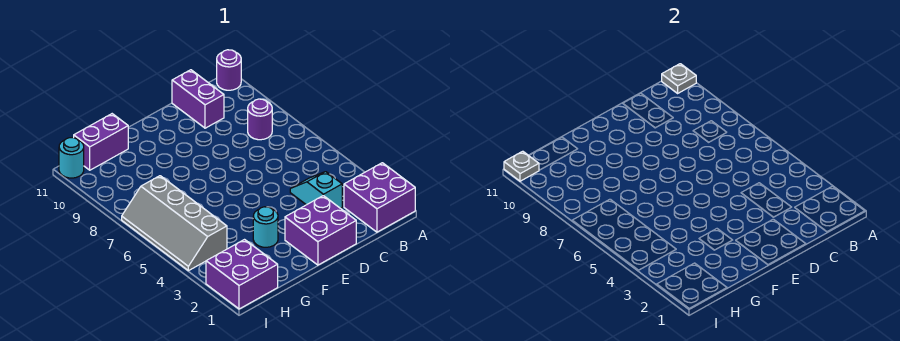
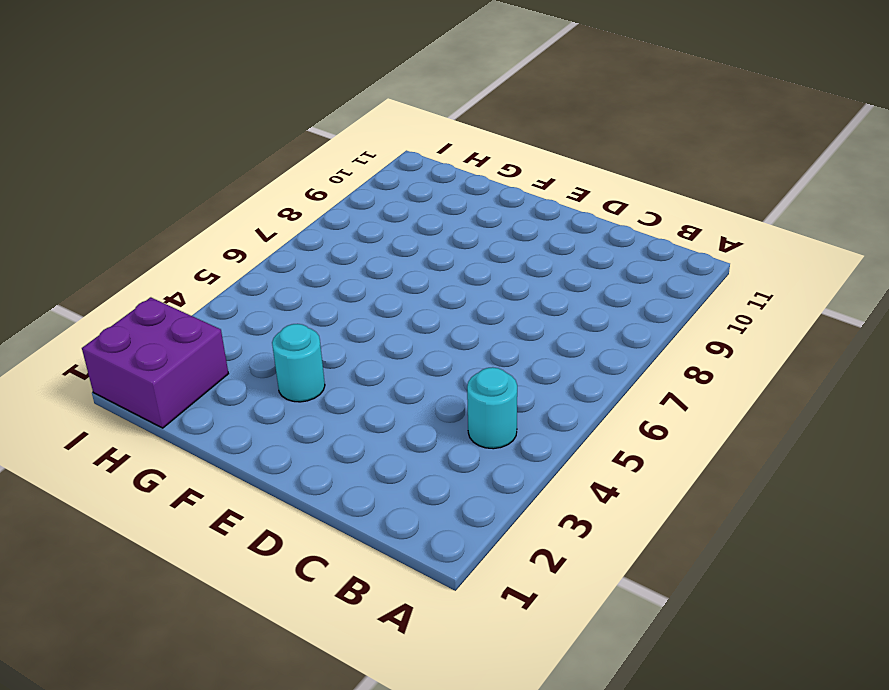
cyan 1x1 round brick [467,367,517,449] -> cyan 1x1 round brick moved to [59,138,84,178]
none -> purple 2x2 brick [344,163,415,232]
none -> purple 1x1 round brick [217,50,241,90]
none -> purple 1x1 round brick [248,99,272,140]

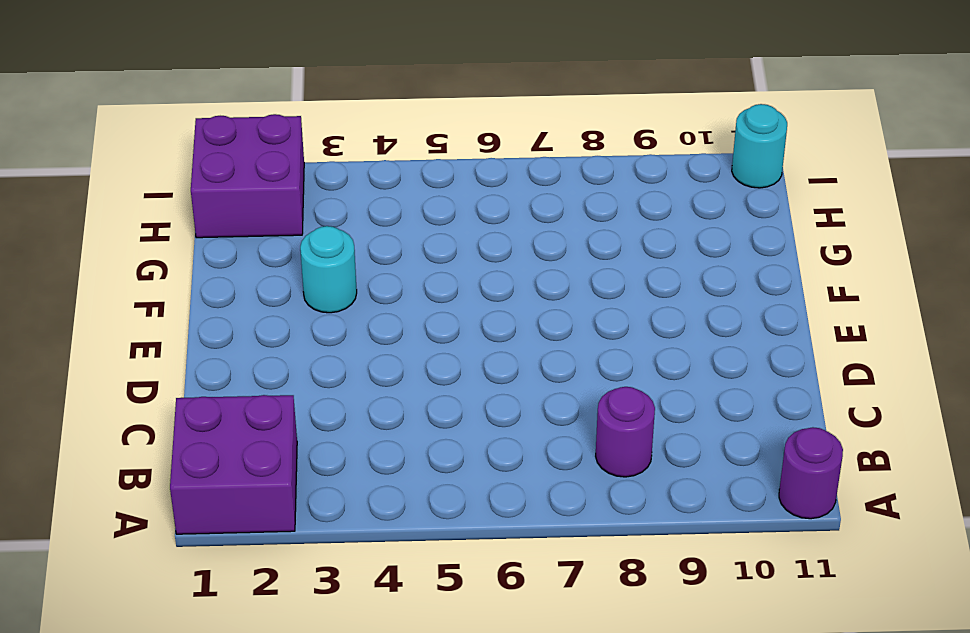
none -> cyan 1x2 slope [290,172,342,208]
none -> purple 1x2 brick [172,70,224,128]
none -> purple 2x2 brick [285,196,356,265]

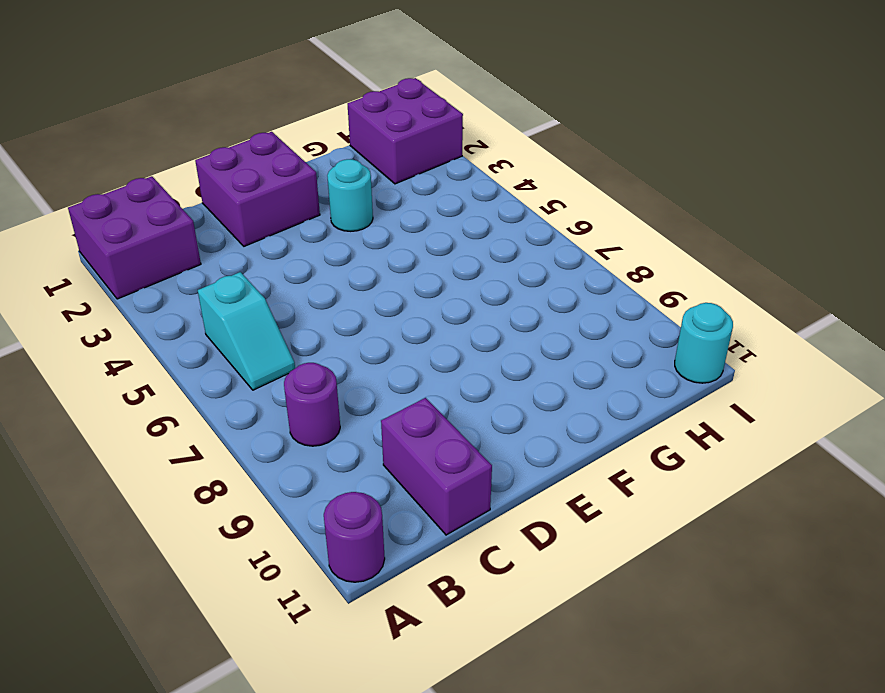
cyan 1x2 slope [198,272,295,390] -> cyan 1x2 slope moved to [290,172,342,208]
none -> purple 1x2 brick [74,114,128,170]
none -> grey 2x4 slope [122,176,227,271]
none -> grey 1x1 plate [662,64,696,93]

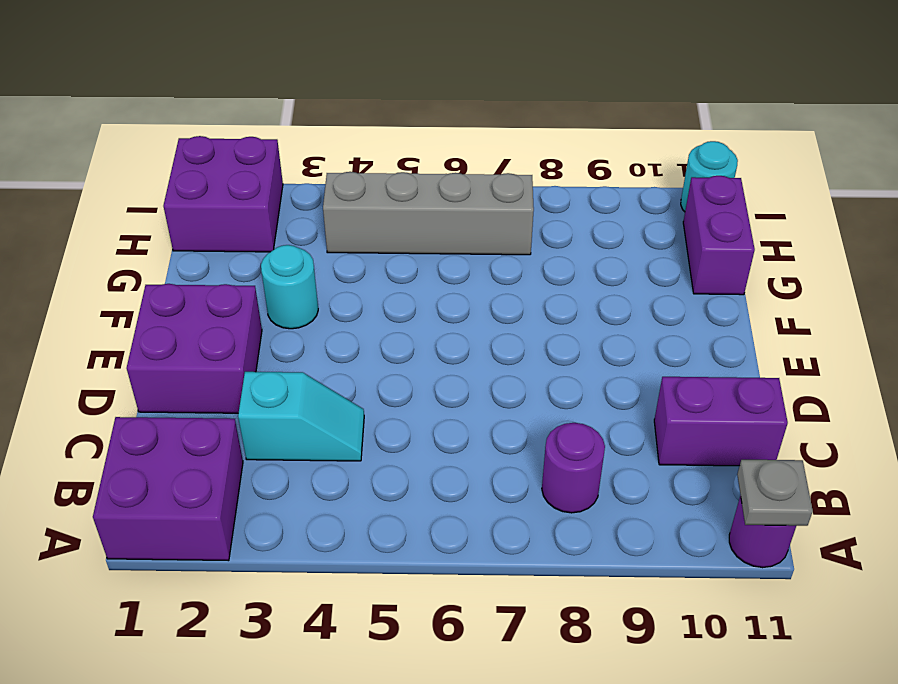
none -> grey 1x1 plate [504,151,539,181]

